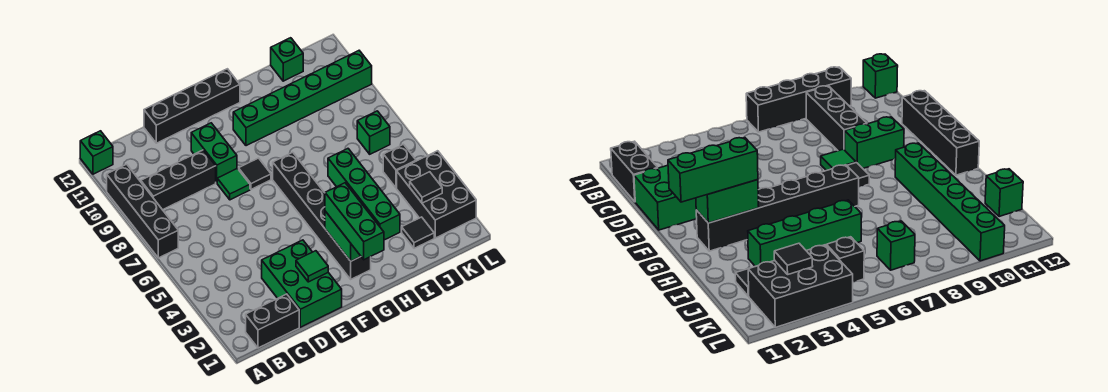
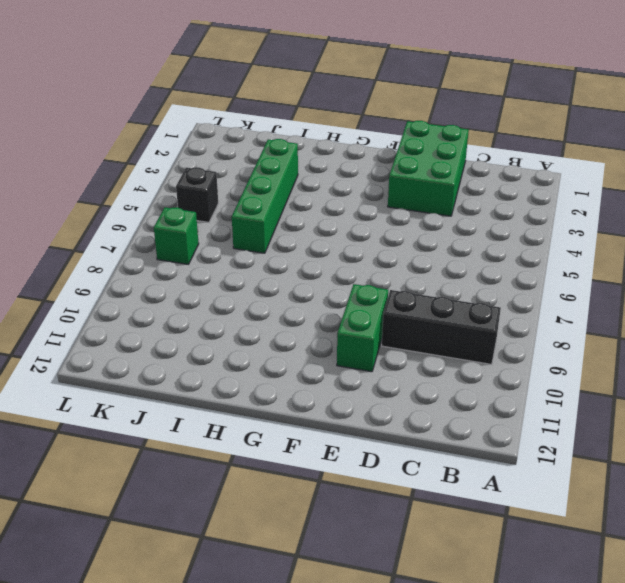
none -> black 1x4 brick [107,164,178,258]
none -> green 1x1 brick [80,131,113,174]
none -> black 1x2 brick [246,294,299,348]

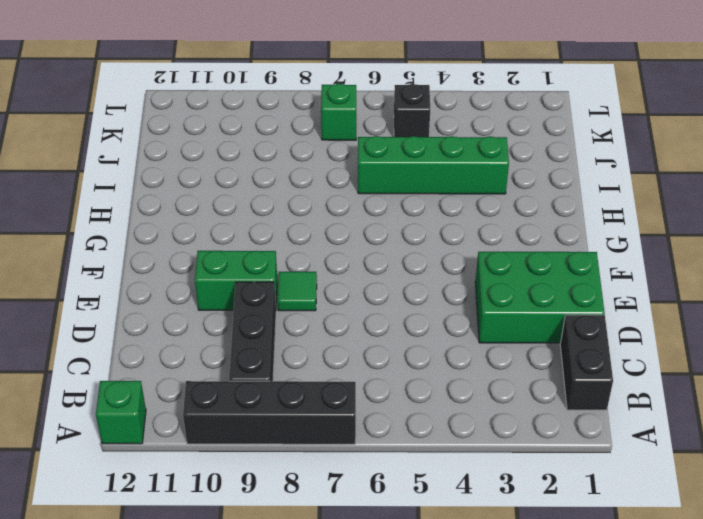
none -> black 1x4 brick [144,69,240,143]
none -> black 1x1 tile [239,158,271,189]
none -> black 1x6 brick [273,152,371,279]

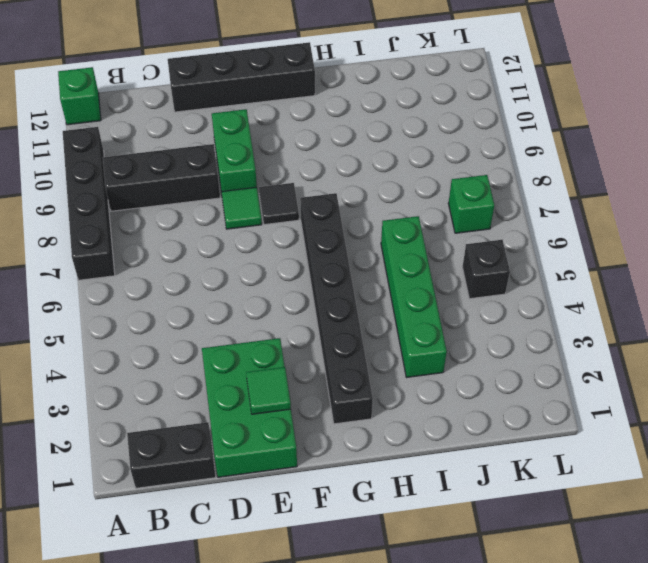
none -> green 1x6 brick [233,51,372,146]
none -> black 1x1 tile [402,217,434,248]
none -> green 1x1 brick [271,38,303,81]

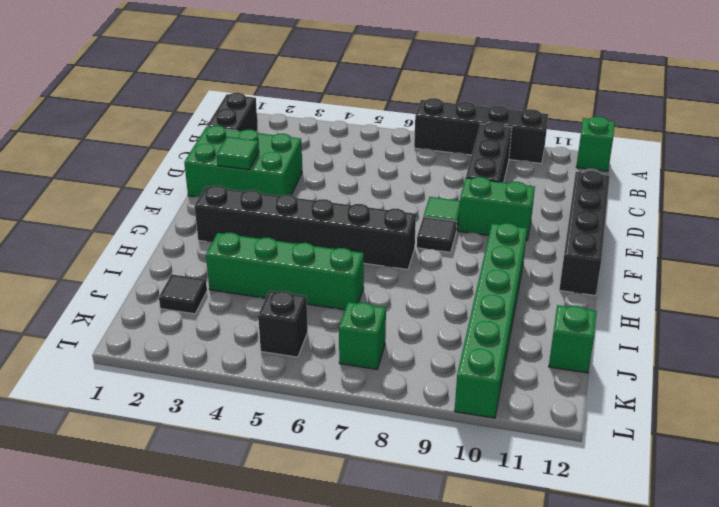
none -> black 2x3 brick [397,151,476,238]
none -> green 1x2 brick [325,211,361,261]
none -> black 1x1 tile [410,172,442,203]

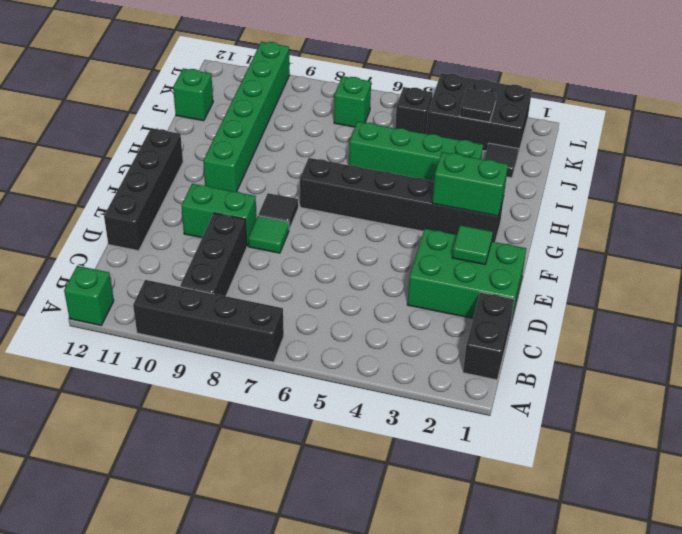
none -> green 1x3 brick [325,183,384,260]

